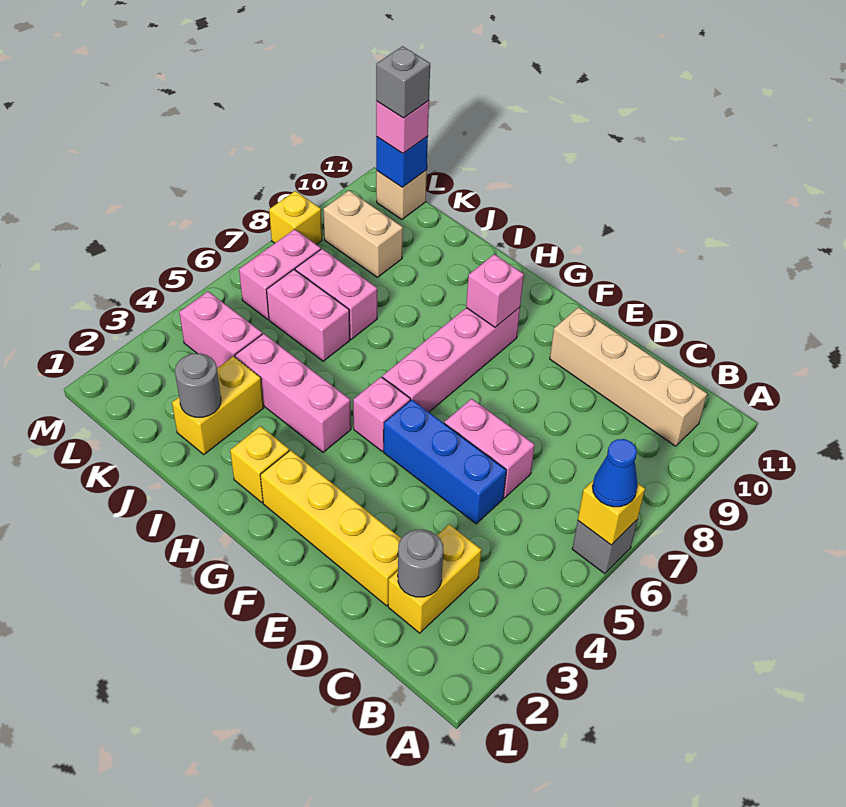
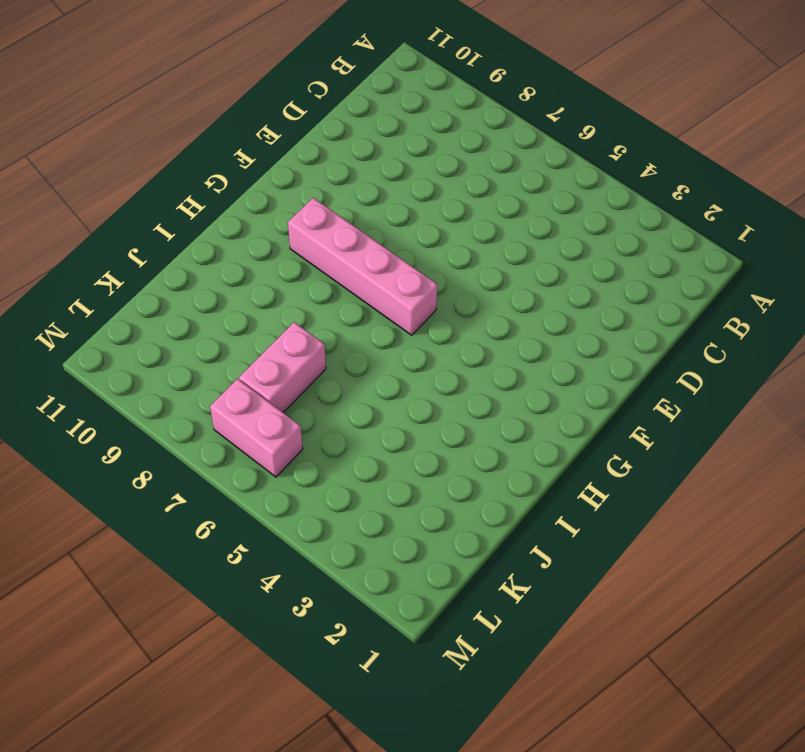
none -> grey 1x1 brick [572,519,638,574]
none -> tan 1x4 brick [550,307,707,446]
none -> yellow 1x2 brick [388,525,481,633]

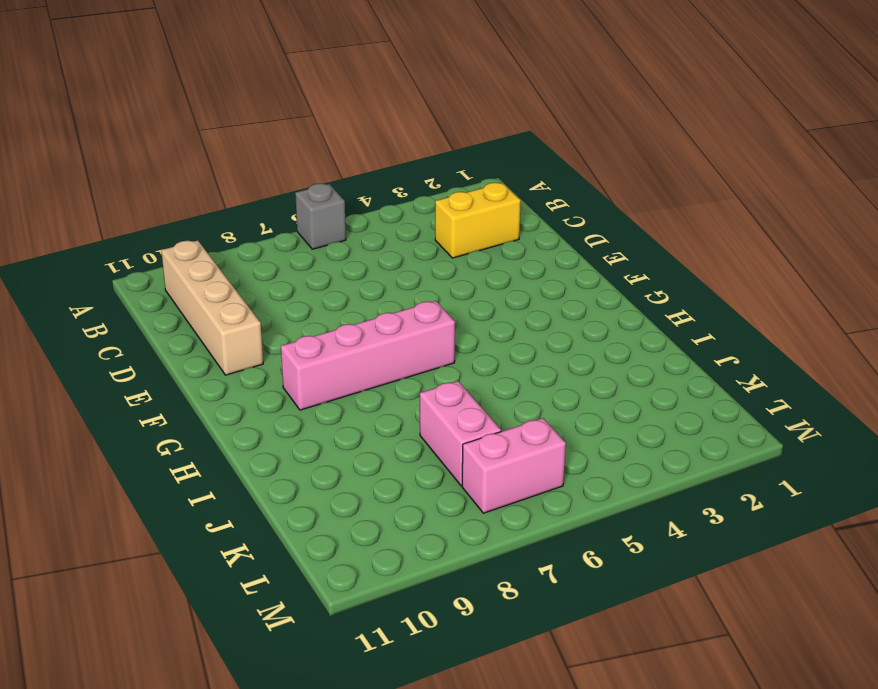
none -> yellow 1x4 brick [260,450,402,606]
none -> blue 1x3 brick [384,400,506,524]
none -> pink 1x2 brick [444,399,535,498]

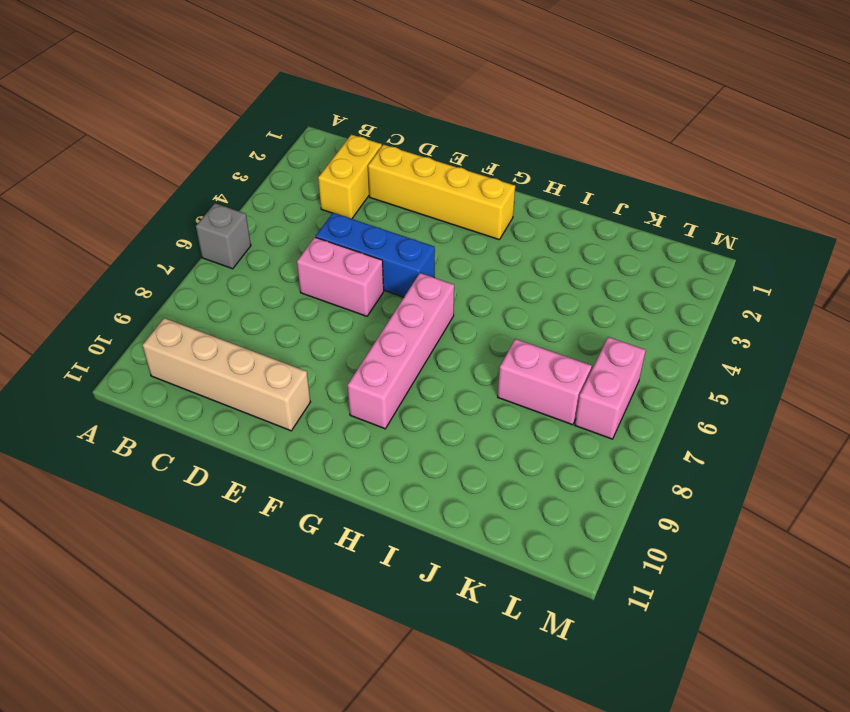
none -> pink 1x1 brick [353,377,410,451]
none -> yellow 1x1 brick [230,426,289,503]
none -> pink 1x3 brick [235,334,351,452]

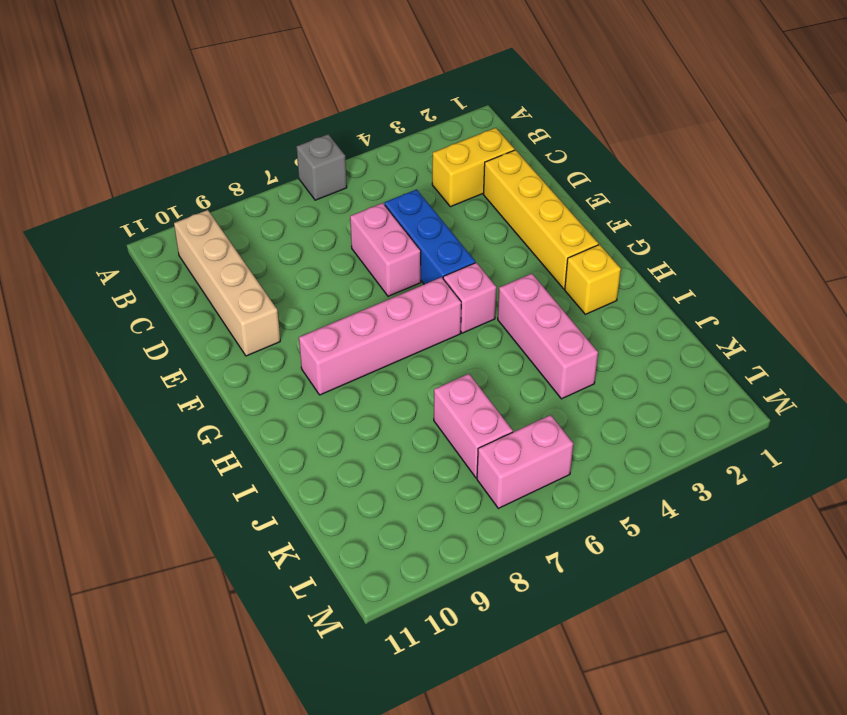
none -> yellow 1x2 brick [172,356,264,455]
none -> pink 1x2 brick [267,270,350,361]
none -> pink 1x2 brick [179,292,262,368]

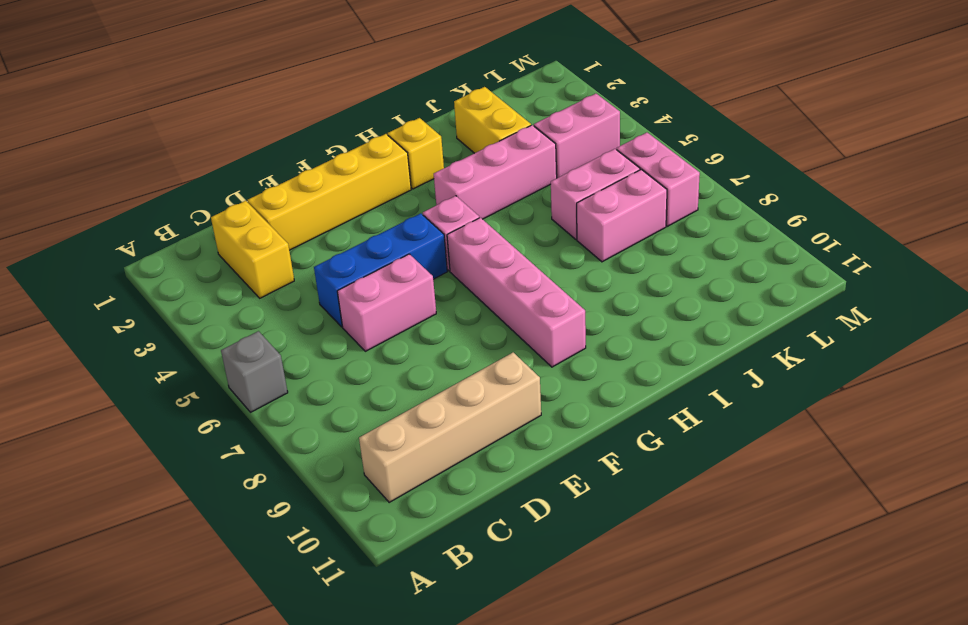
none -> tan 1x2 brick [323,191,403,277]
none -> tan 1x1 brick [376,170,427,220]
none -> yellow 1x1 brick [269,191,322,245]

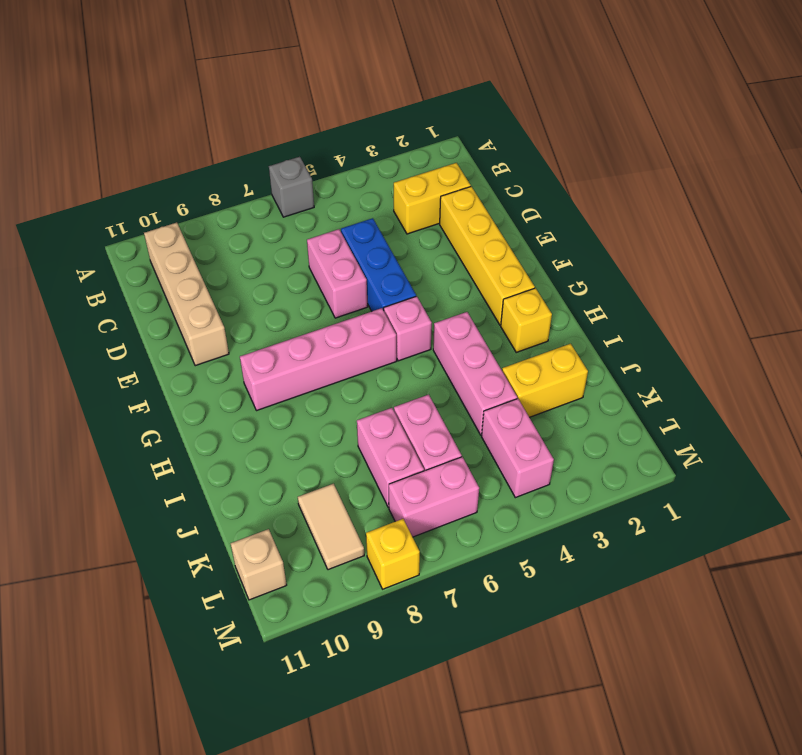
tan 1x2 tile [298,484,364,570] -> tan 1x2 brick [323,191,403,277]
none -> yellow 1x1 brick [578,480,645,545]
none -> grey 1x1 round brick [398,529,443,597]
none -> pink 1x1 brick [466,254,524,327]

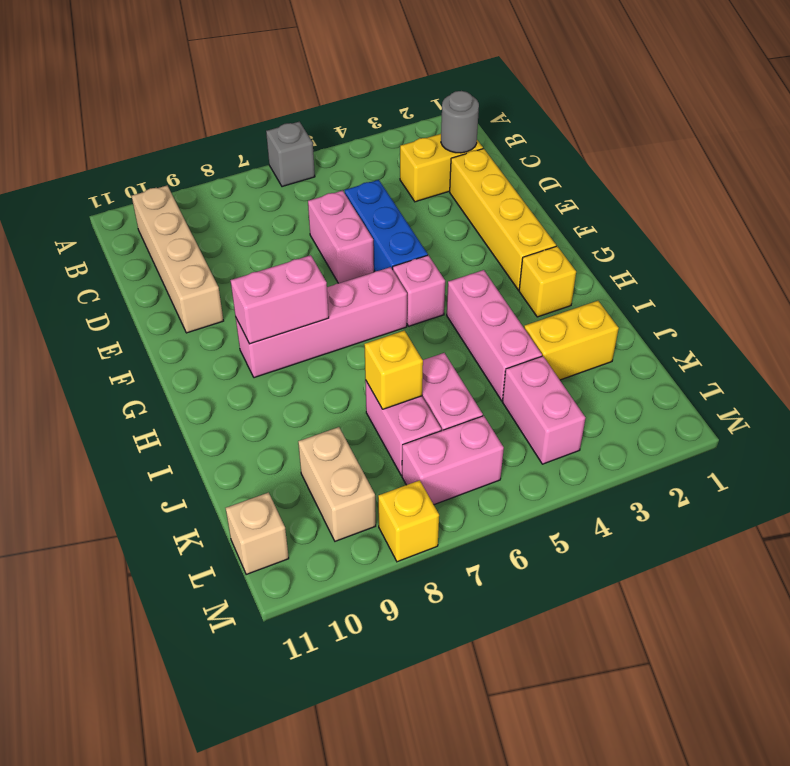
pink 1x2 brick [231,255,329,344] -> pink 1x1 brick [466,254,524,327]
yellow 1x1 brick [364,331,423,409] -> yellow 1x1 brick moved to [578,480,645,545]
none -> grey 1x1 round brick [175,353,221,417]
none -> blue 1x1 brick [376,136,428,187]
none -> blue 1x1 cone [592,439,638,507]

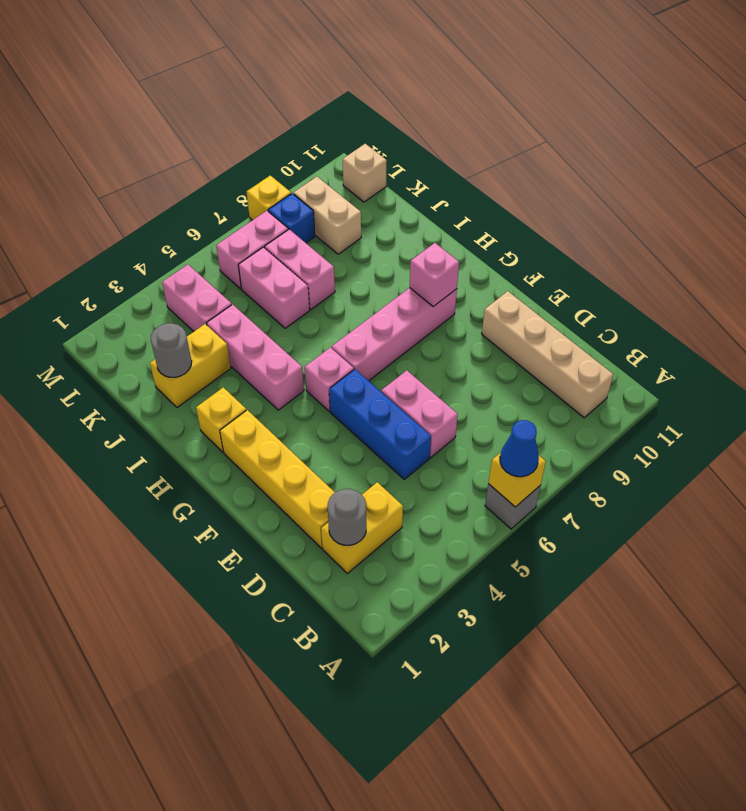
blue 1x1 brick [268,193,315,243] -> blue 1x1 brick moved to [376,136,428,187]
none -> pink 1x1 brick [376,101,429,153]
none -> grey 1x1 brick [376,46,430,118]

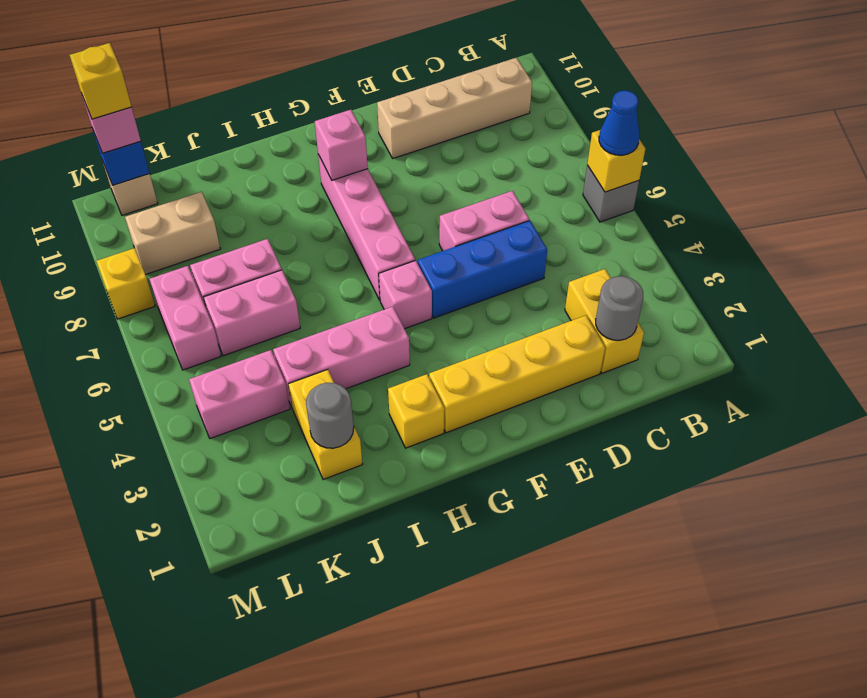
yellow 1x1 brick [70,43,132,119] -> grey 1x1 brick [376,46,430,118]

